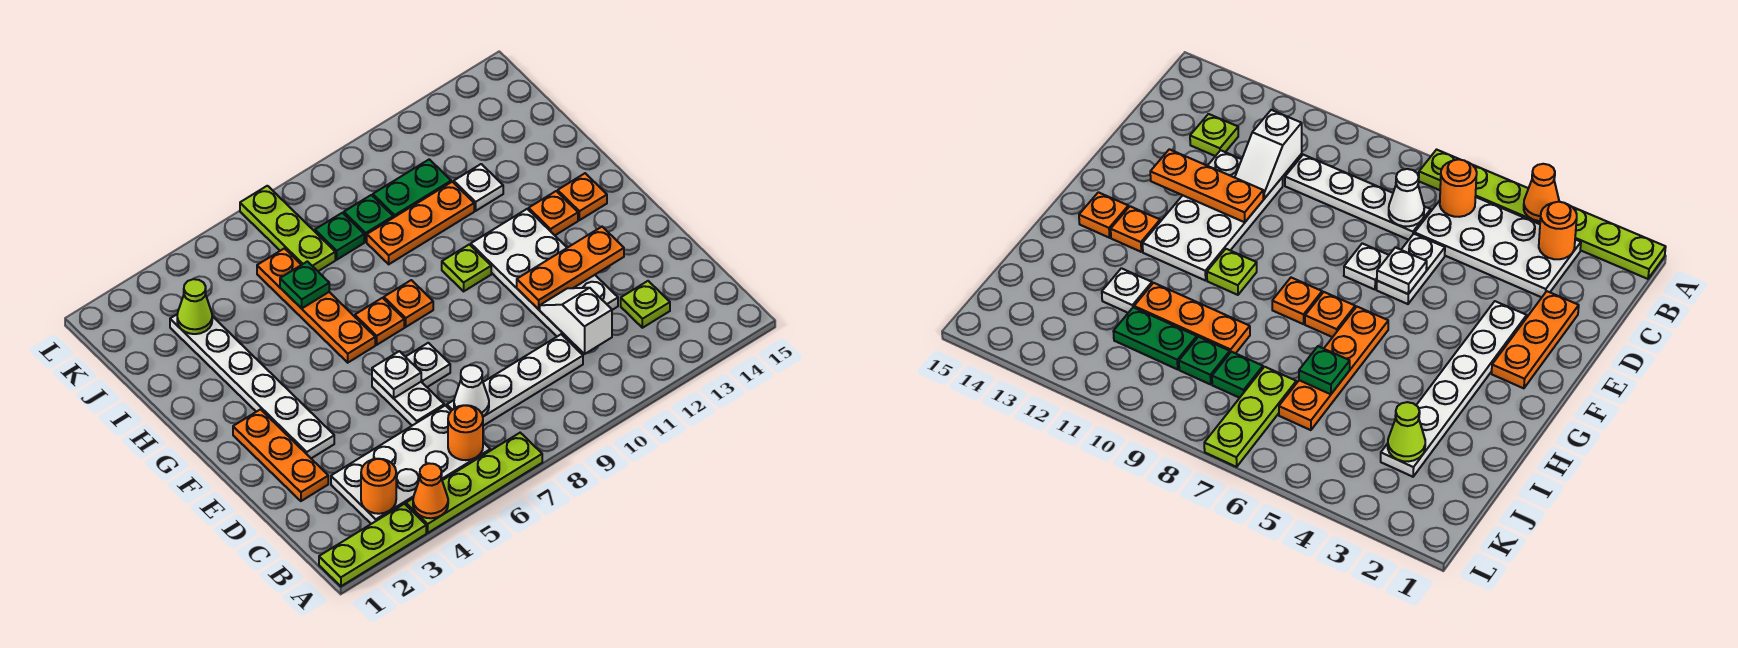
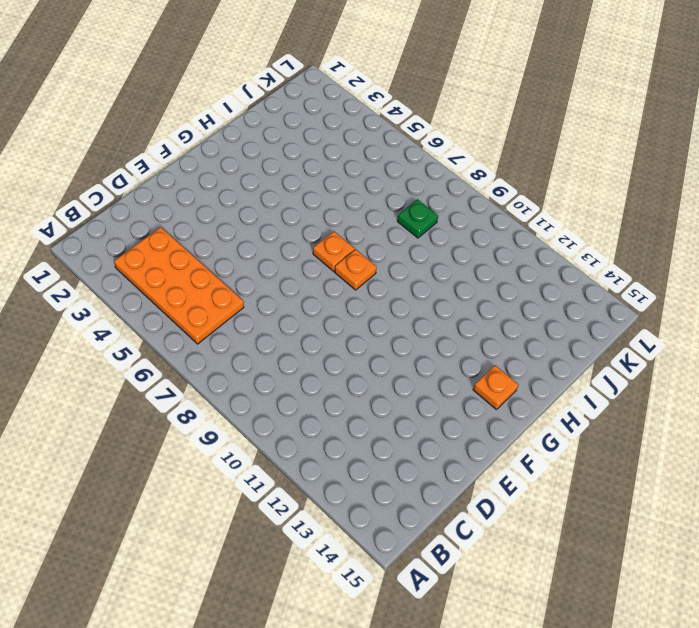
orange 2x4 plate [114,227,244,344] -> white 2x4 plate [331,405,490,524]
none -> lime 1x3 plate [319,504,426,586]
none -> lime 1x4 plate [406,433,542,533]
none -> white 1x4 plate [447,334,583,426]
none -> lime 1x1 plate [621,281,670,328]

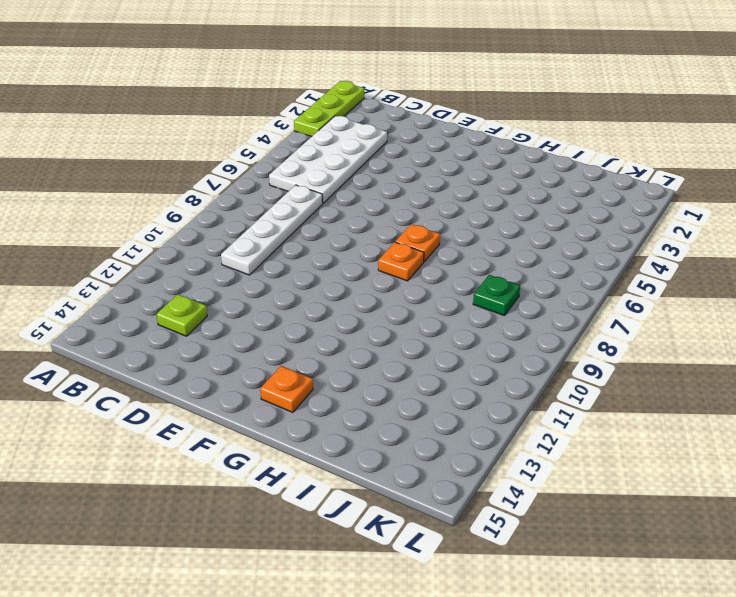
none -> lime 1x4 plate [406,433,542,533]
none -> orange 1x3 plate [233,409,328,501]
none -> white 1x2 plate [372,378,444,426]
none -> white 2x4 plate [471,209,618,338]

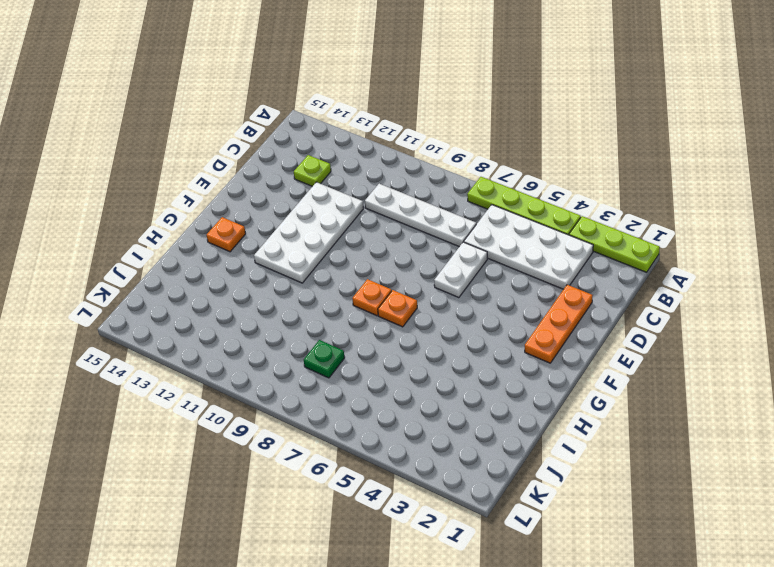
none -> white 1x6 plate [170,315,334,458]
none -> white 1x1 plate [406,343,450,387]
none -> orange 1x4 plate [257,248,375,363]
none -> lime 1x1 plate [442,244,491,291]

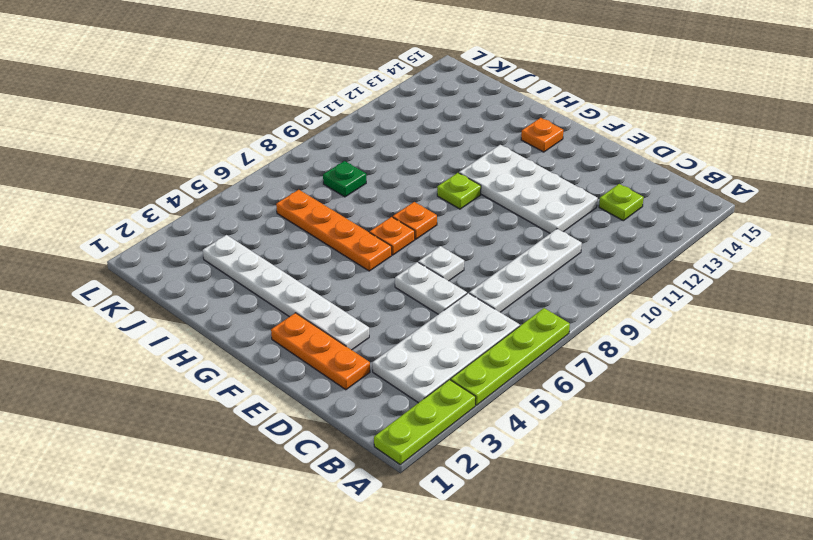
none -> orange 1x1 plate [529,191,578,235]
none -> orange 1x3 plate [367,182,474,264]
none -> white 1x1 plate [454,164,503,211]
none -> lime 1x3 plate [240,186,335,271]

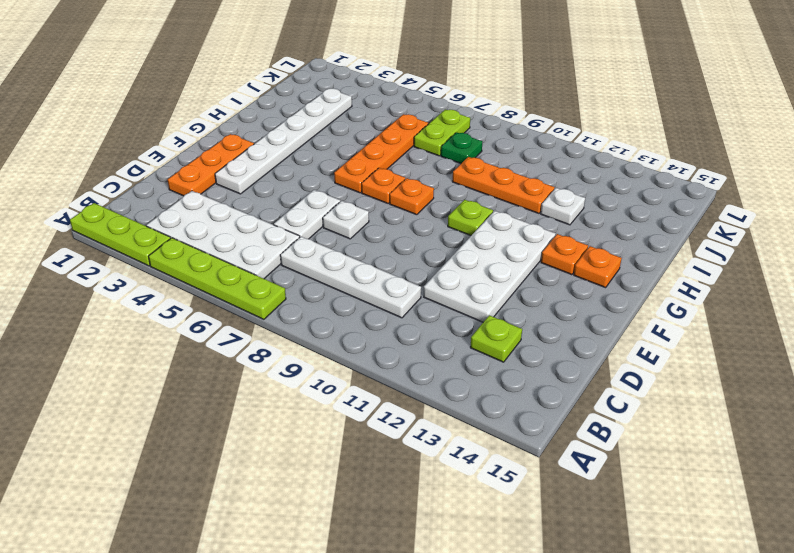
lime 1x2 plate [414,109,470,156] -> lime 1x3 plate [240,186,335,271]
none -> green 1x1 plate [344,195,393,242]
none -> green 1x2 plate [373,159,451,218]
none -> orange 1x1 cone [413,463,448,518]
none -> orange 1x1 round brick [361,459,396,514]

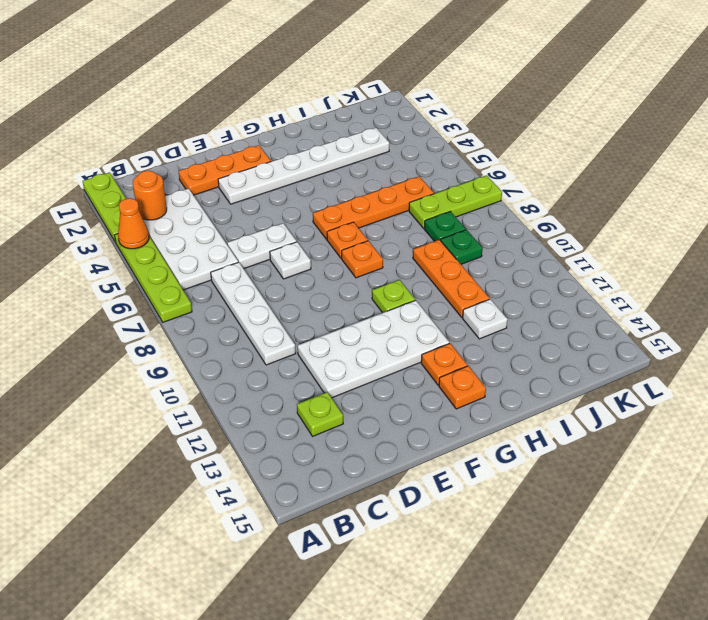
none -> green 1x2 plate [373,159,451,218]
none -> orange 1x1 round brick [448,405,483,460]
none -> white 1x1 cone [454,365,489,416]
none -> white 1x2 slope [540,288,612,354]

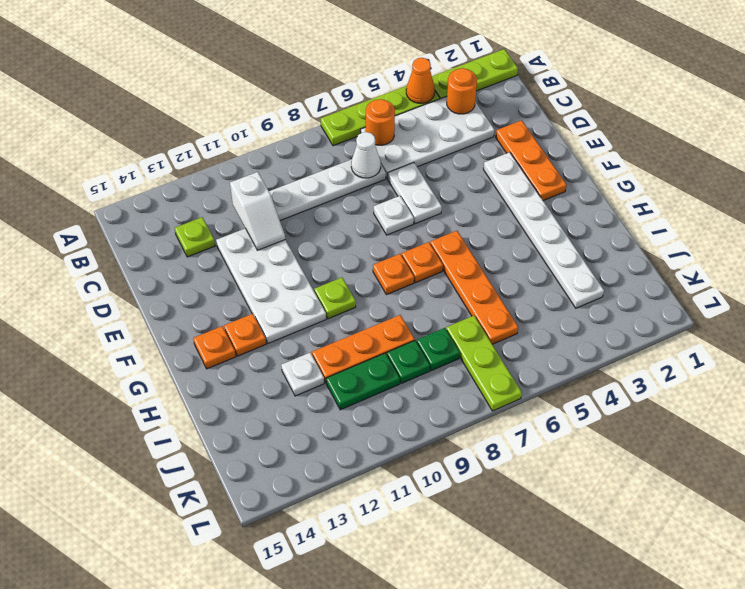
none -> white 1x1 plate [372,351,421,398]
none -> orange 1x3 plate [517,227,624,309]
none -> green 1x1 plate [280,261,329,308]
none -> lime 1x1 cone [177,279,212,334]

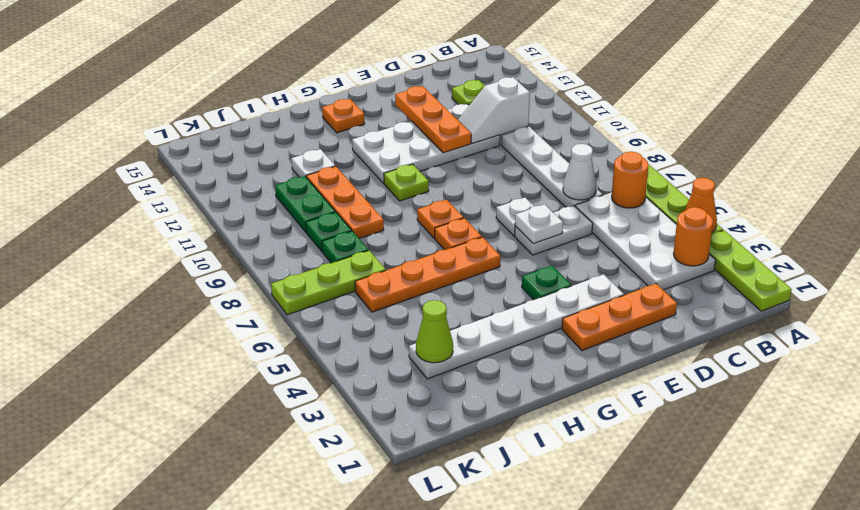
green 1x1 plate [522,266,571,300] -> green 1x1 plate moved to [280,261,329,308]
none -> orange 1x1 plate [529,191,578,235]

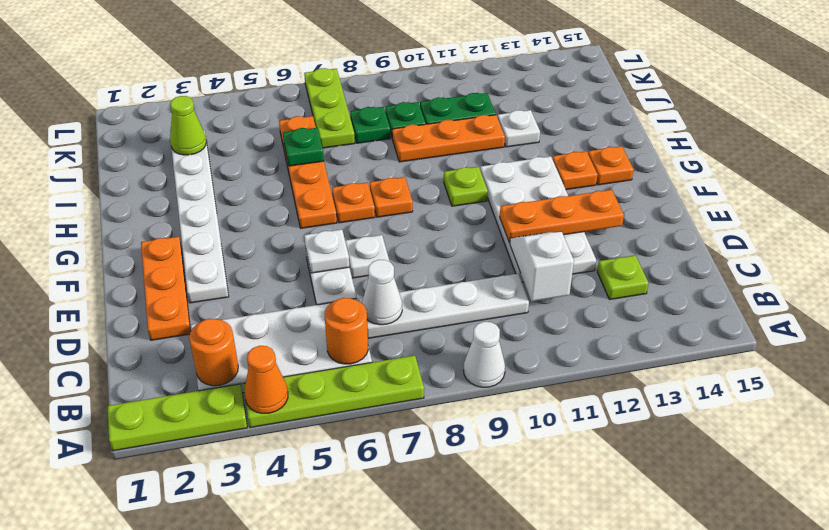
white 1x1 cone [464,322,505,387] -> none

